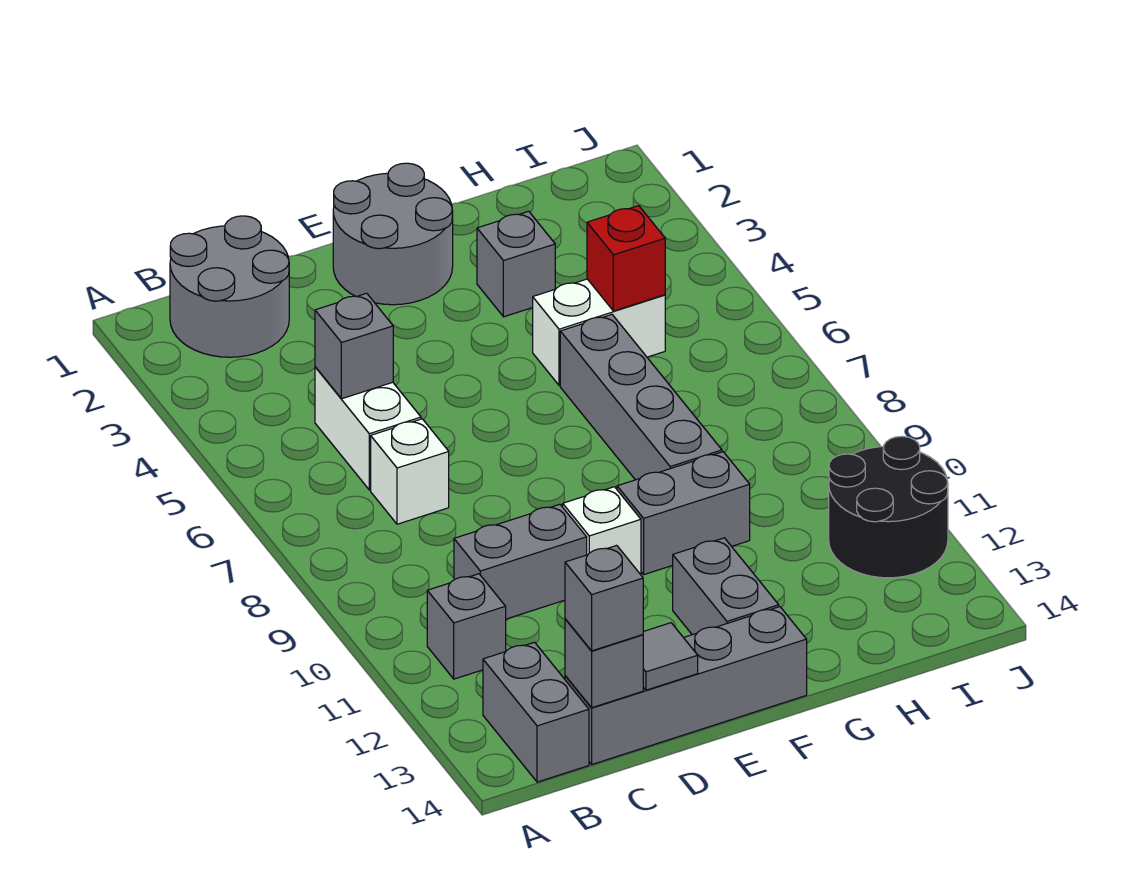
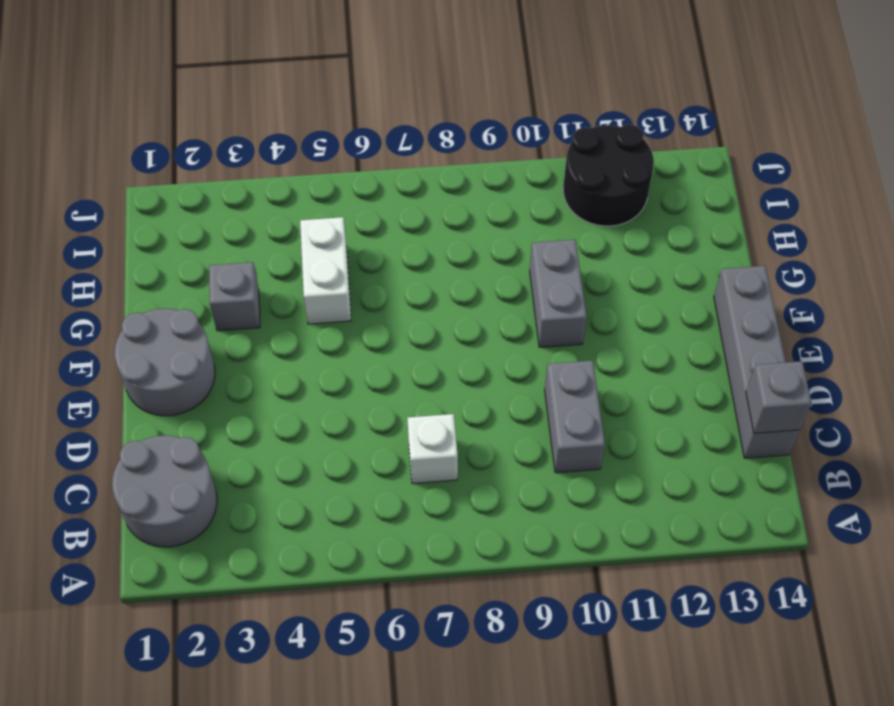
none -> grey 1x1 brick [427,574,506,679]
none -> grey 1x2 brick [483,642,589,782]
none -> white 1x2 brick [315,367,421,490]

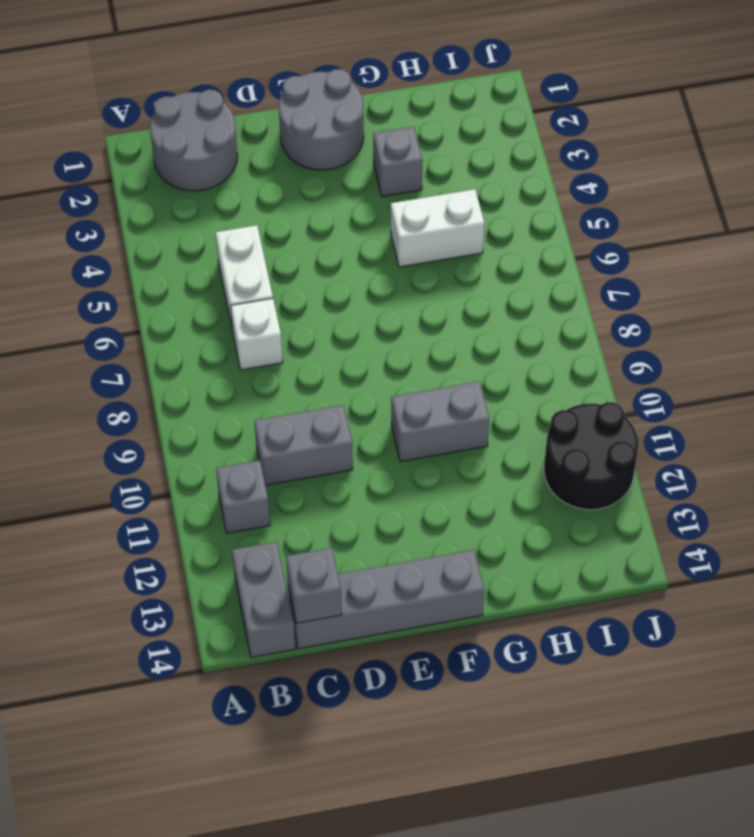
none -> white 1x1 brick [563,487,641,575]
none -> grey 1x2 brick [673,538,779,635]
none -> grey 1x4 brick [560,314,722,480]

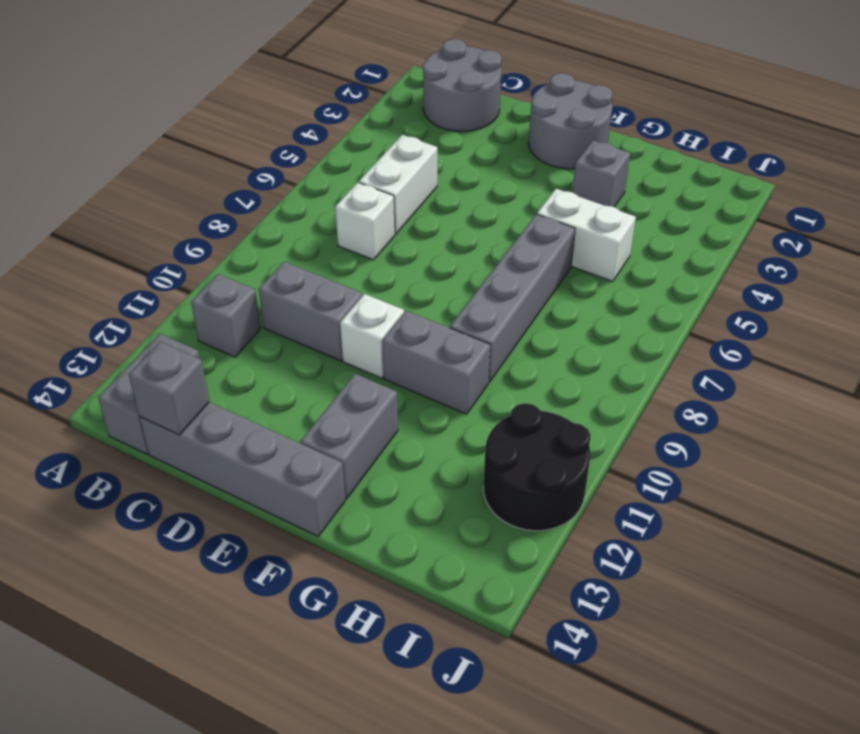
none -> grey 1x1 brick [315,293,393,399]
none -> grey 1x1 tile [643,623,698,690]
none -> red 1x1 brick [587,206,665,311]

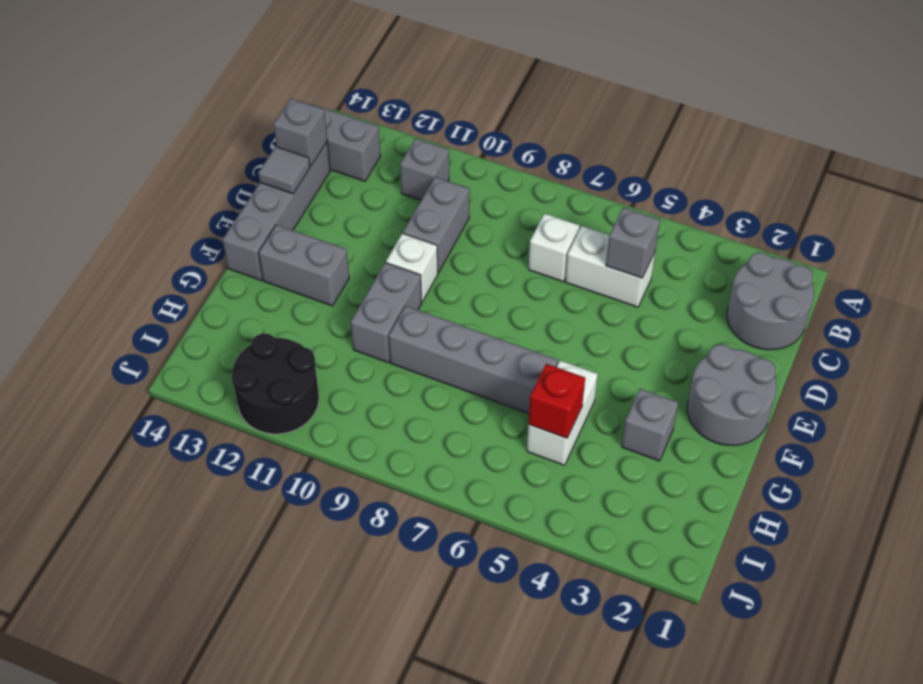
none -> grey 1x1 brick [565,545,643,651]

